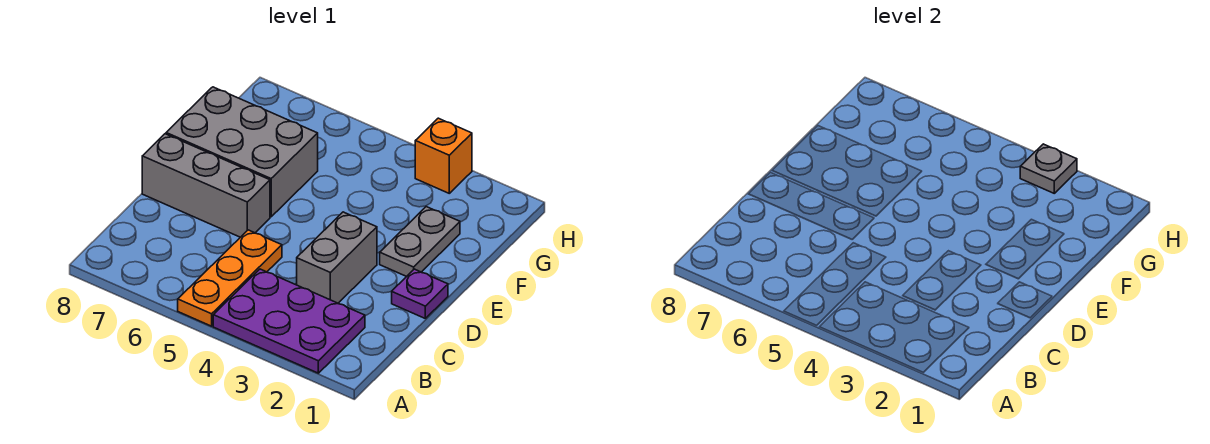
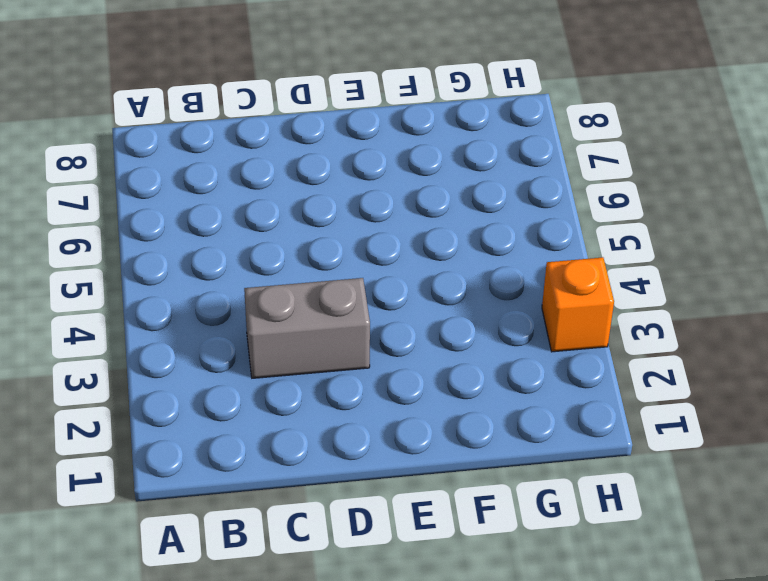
none -> purple 2x3 plate [213,269,365,373]
none -> orange 1x3 plate [178,230,282,326]

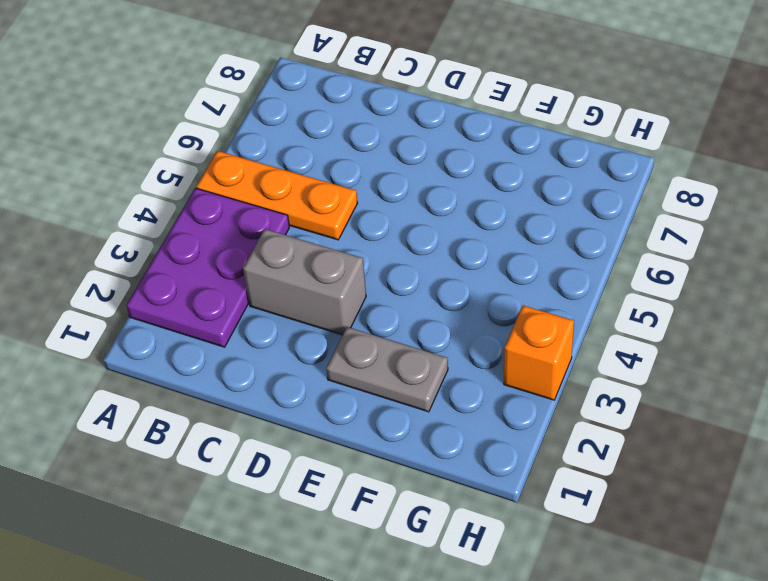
none -> purple 1x1 plate [392,269,448,318]
none -> grey 1x3 brick [142,134,270,237]

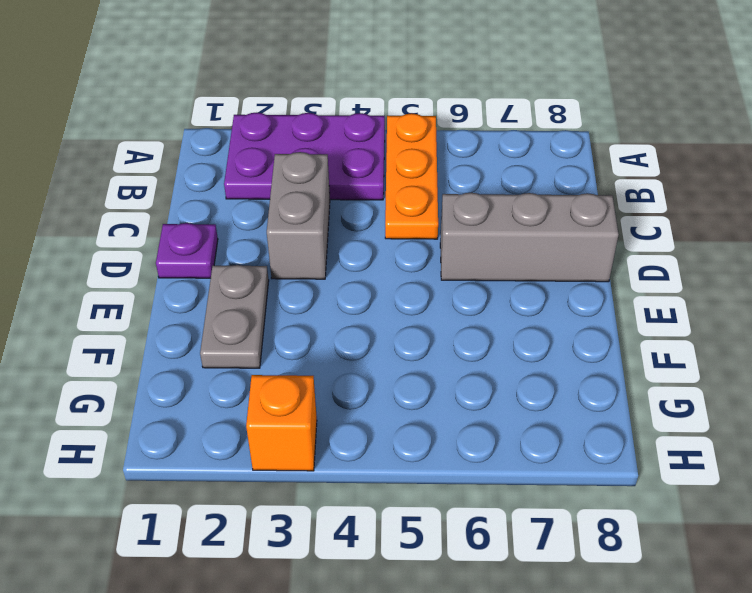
none -> grey 2x3 brick [166,87,318,217]
none -> grey 1x1 plate [1020,144,1077,193]

